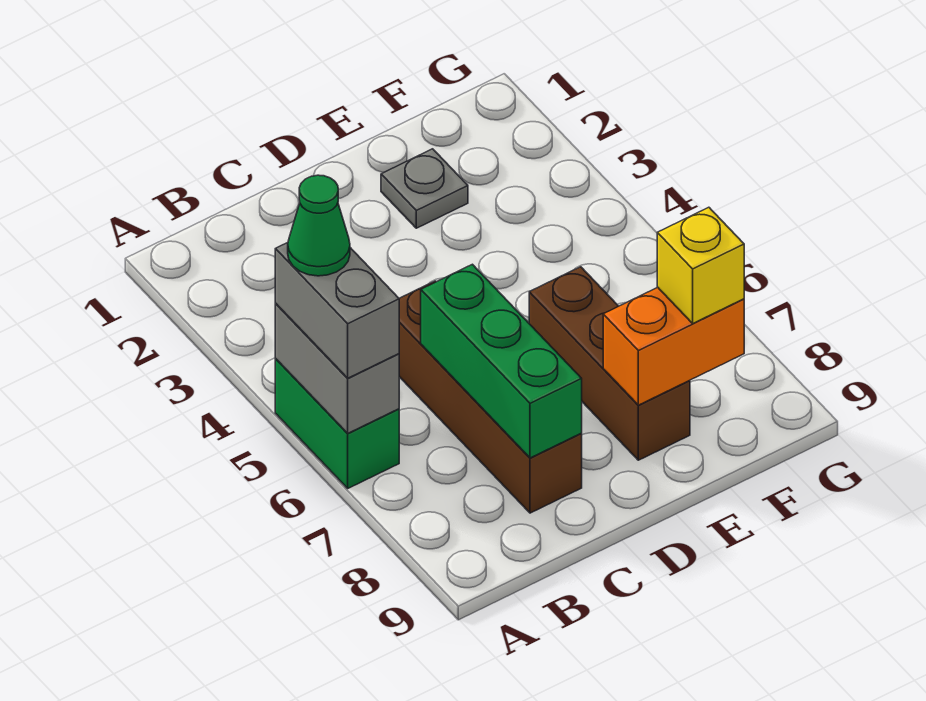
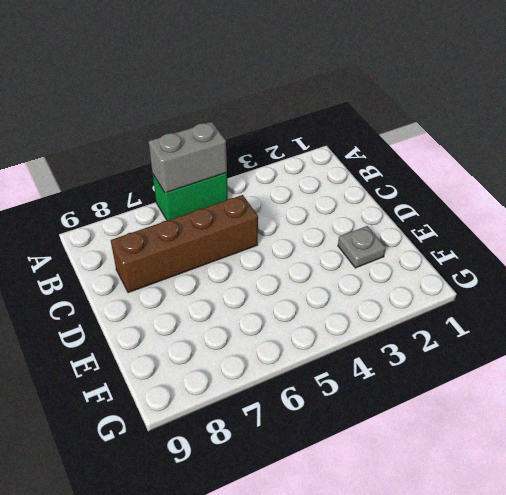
none -> brown 1x3 brick [529,267,690,460]
none -> green 1x3 brick [421,264,582,458]

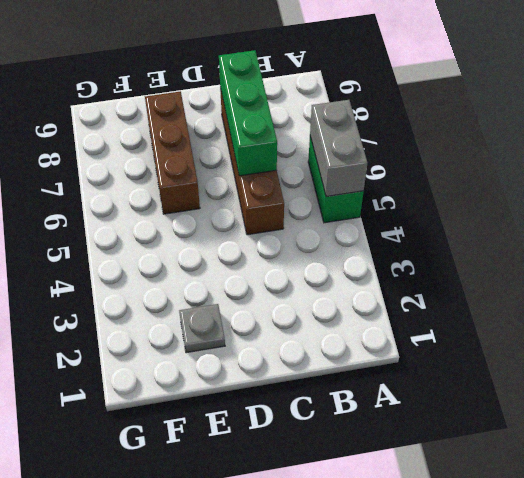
none -> orange 1x2 brick [603,287,744,405]
none -> grey 1x2 brick [275,243,399,378]

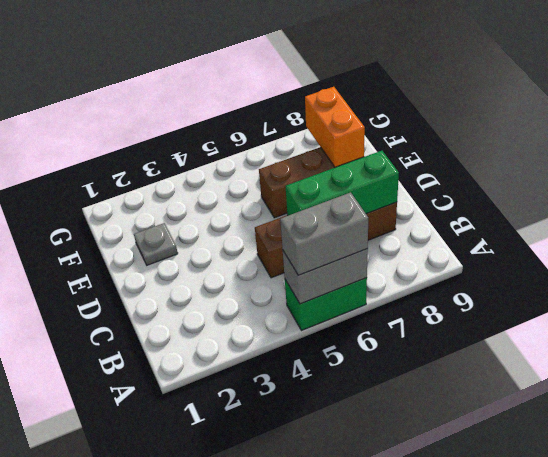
none -> yellow 1x1 brick [657,207,744,323]
none -> green 1x1 cone [288,175,350,276]

